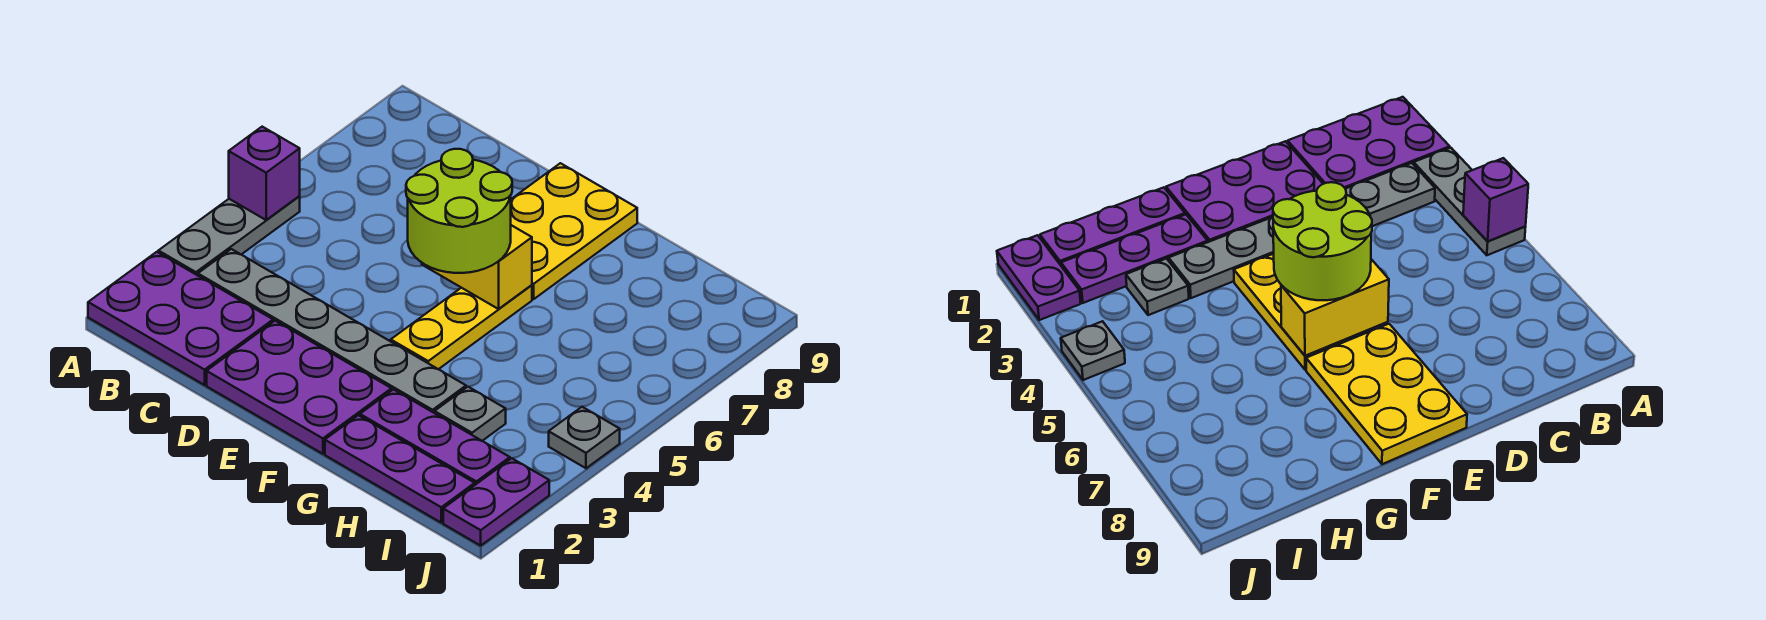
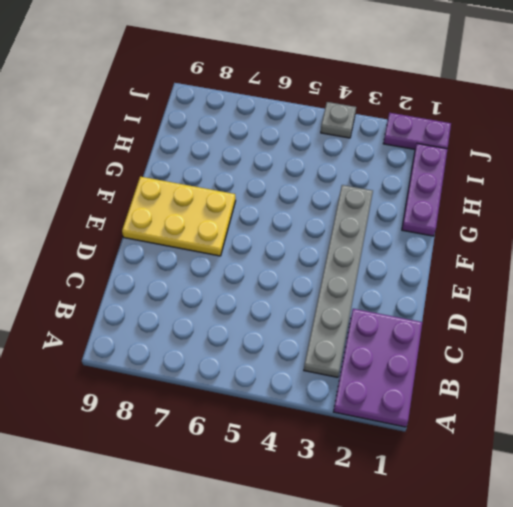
none -> grey 1x3 plate [158,197,300,275]
none -> purple 2x3 plate [207,321,392,454]
none -> yellow 1x3 plate [391,285,532,369]

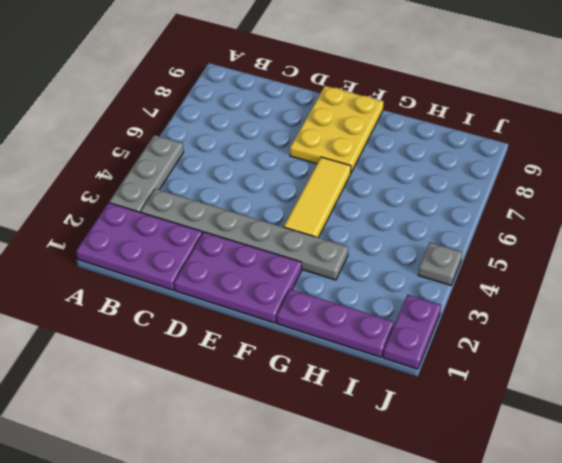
yellow 1x3 tile [284,157,351,238] -> yellow 1x3 plate [391,285,532,369]
none -> purple 1x3 plate [360,390,510,485]
none -> grey 1x1 plate [435,387,506,441]
none -> purple 1x1 brick [229,127,300,220]

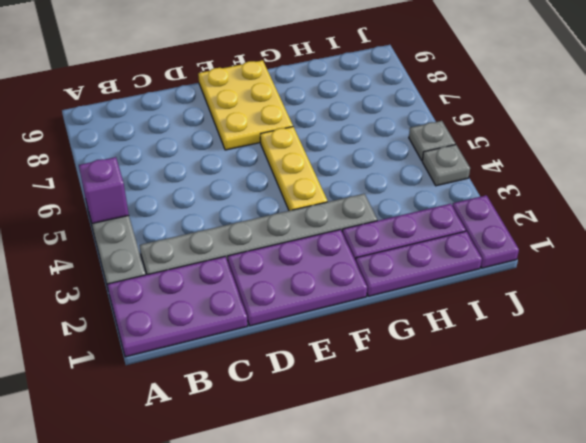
grey 1x1 plate [409,121,455,160] -> grey 1x1 plate moved to [435,387,506,441]
none -> yellow 1x2 brick [422,225,532,309]
none -> lime 2x2 round brick [406,149,512,273]

